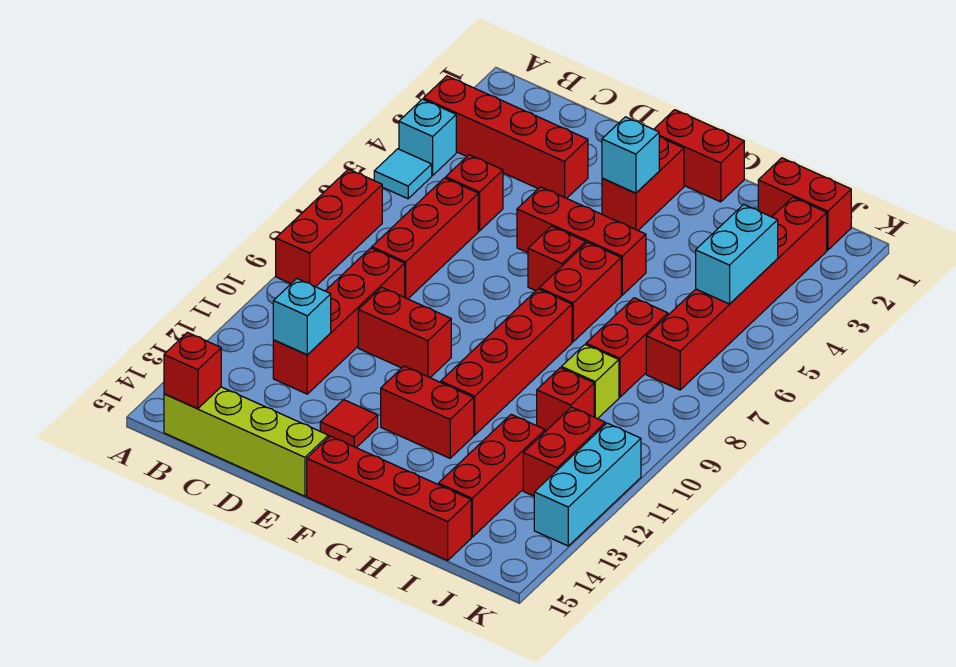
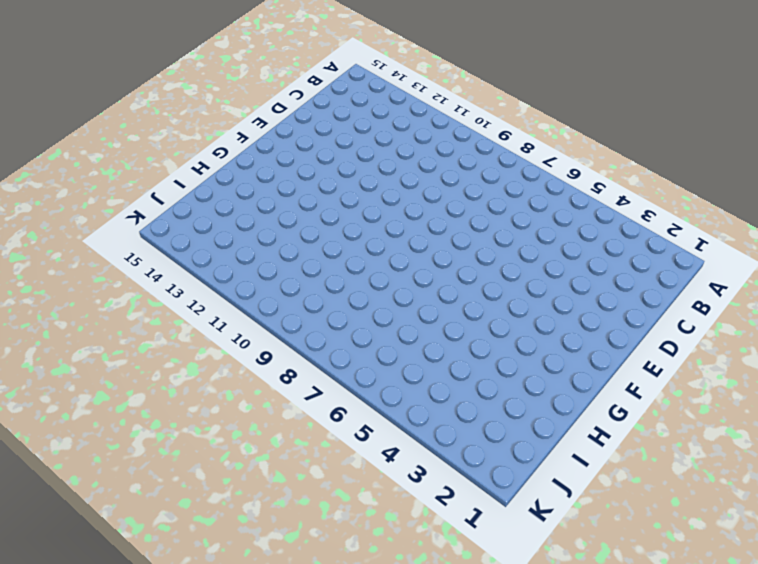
none -> red 1x4 brick [423,76,588,198]
none -> cyan 1x1 brick [399,99,456,175]
none -> cyan 1x1 tile [374,149,432,199]
none -> red 1x3 brick [276,169,382,287]

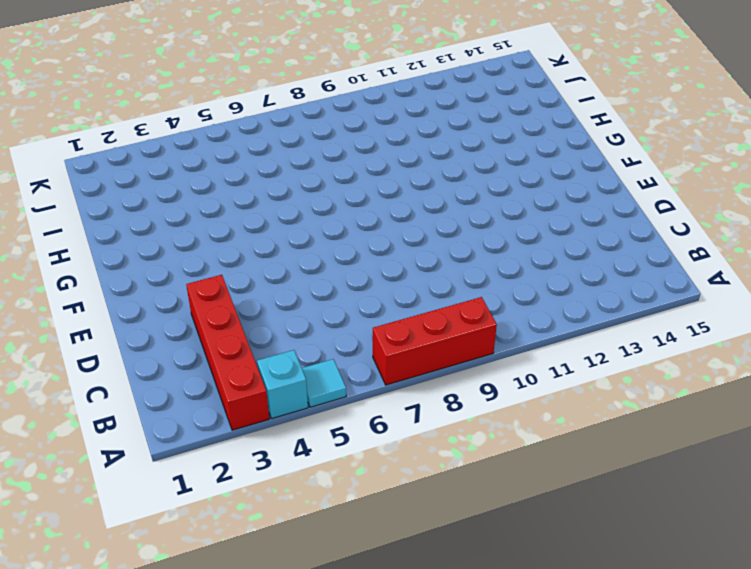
none -> lime 1x4 brick [164,387,328,496]
none -> red 1x1 brick [446,155,503,231]
none -> red 1x3 brick [372,178,478,299]
none -> red 1x4 brick [273,248,405,394]

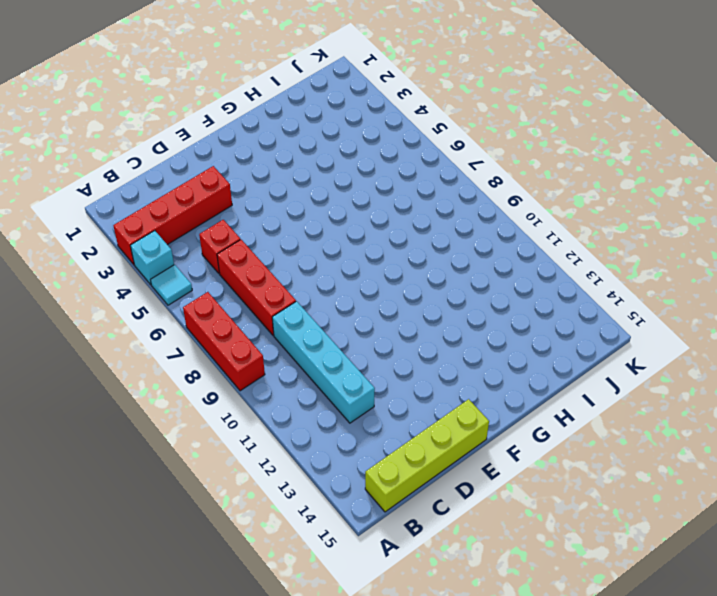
cyan 1x4 brick [272,301,375,423] -> red 1x4 brick [273,248,405,394]
none -> red 1x2 brick [358,287,451,378]
none -> red 1x3 brick [517,187,646,295]
none -> red 1x1 tile [320,400,378,448]
none -> red 1x2 brick [654,110,744,202]

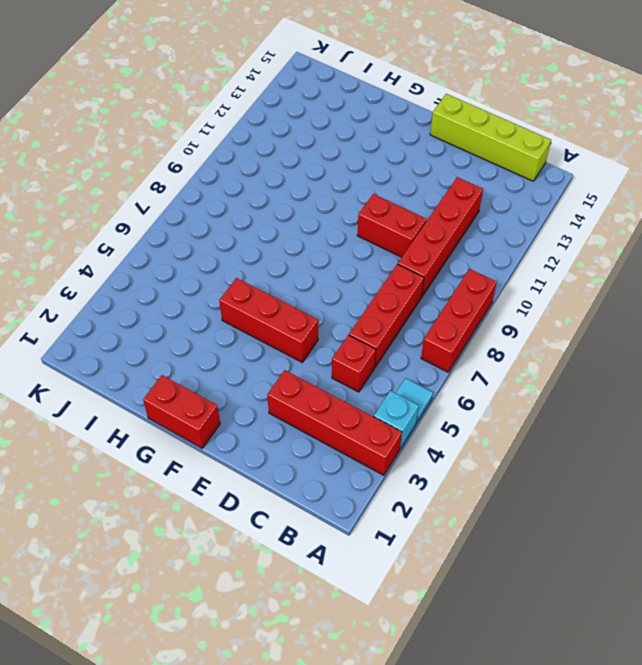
none -> red 1x1 tile [320,400,378,448]
none -> red 1x2 brick [602,137,684,230]
none -> red 1x1 brick [528,226,586,291]
none -> red 1x2 brick [381,366,474,458]

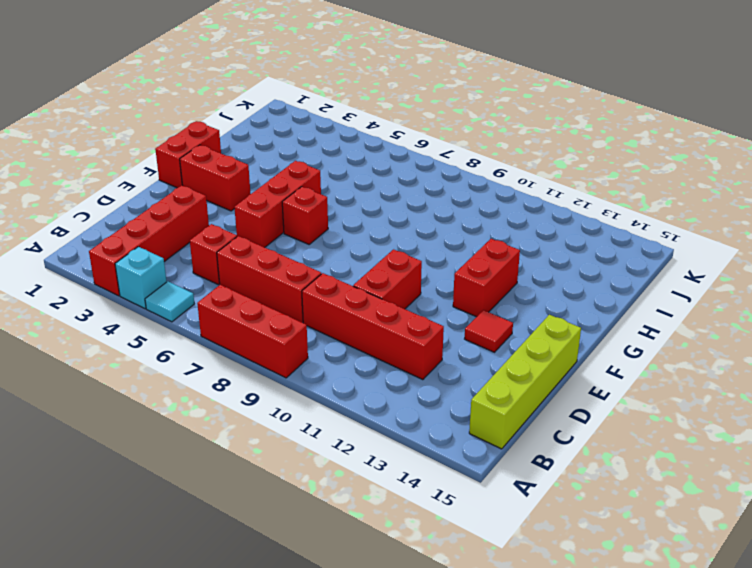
none -> red 1x4 brick [307,436,471,560]
none -> red 1x2 brick [539,242,621,342]
none -> red 1x4 brick [441,289,572,435]
none -> red 1x2 brick [758,158,851,250]

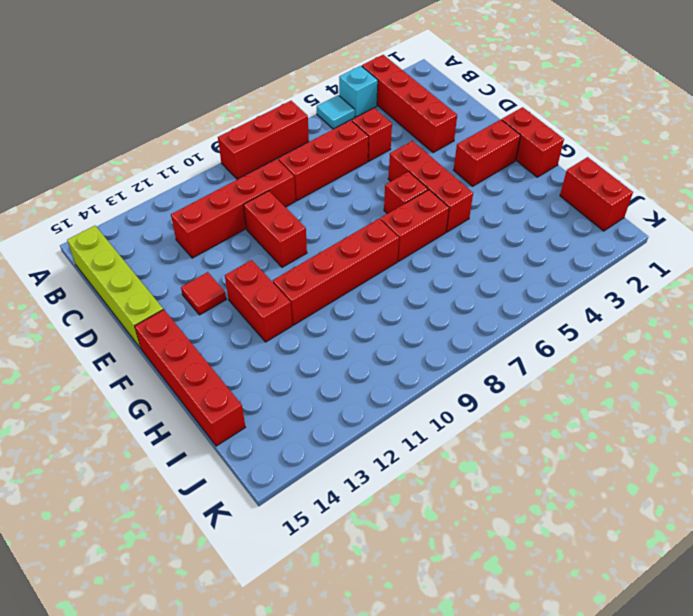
none -> red 1x2 brick [586,298,668,397]
none -> lime 1x1 brick [561,345,619,419]
none -> red 1x1 brick [537,368,594,431]
none -> red 1x3 brick [438,414,545,537]

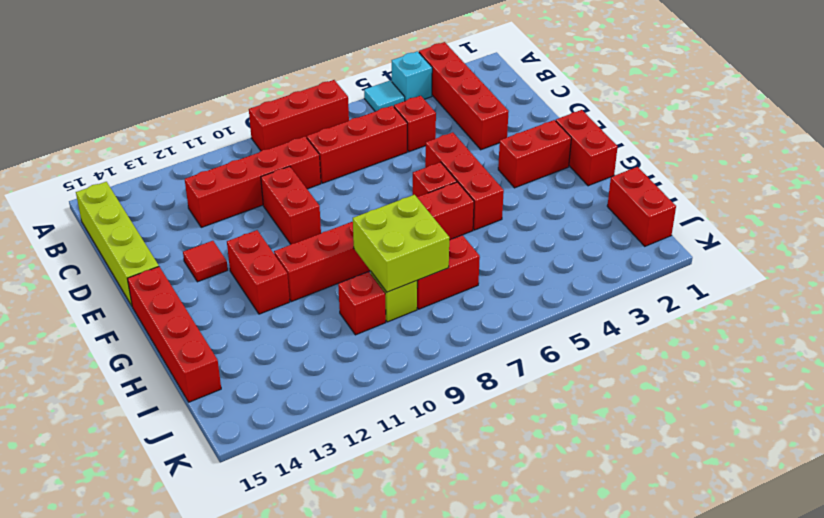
lime 2x2 brick [353,195,449,292] -> none
none -> red 1x3 brick [438,414,545,537]
none -> red 1x6 brick [646,197,827,390]
none -> red 1x2 brick [523,407,605,496]
none -> cyan 1x3 brick [534,423,641,546]

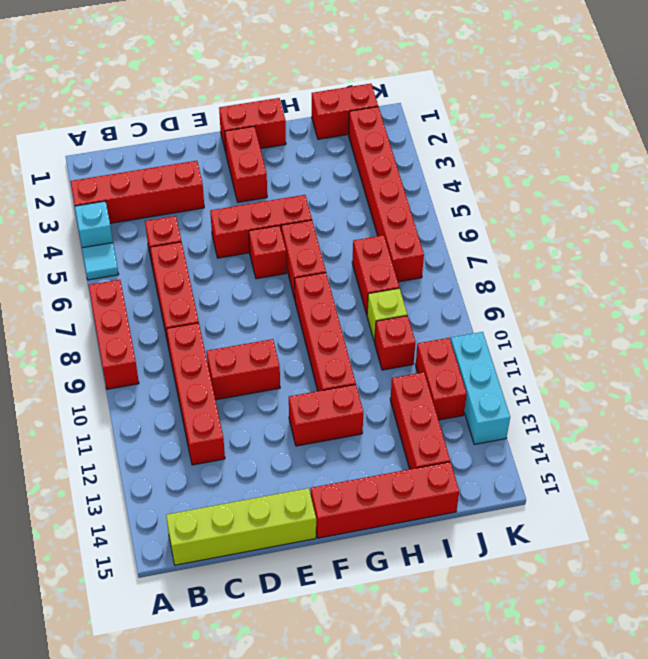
none -> red 1x1 tile [320,400,378,448]
none -> red 1x1 brick [164,332,221,409]
none -> cyan 1x1 brick [273,279,331,355]
none -> cyan 1x1 brick [602,117,659,193]

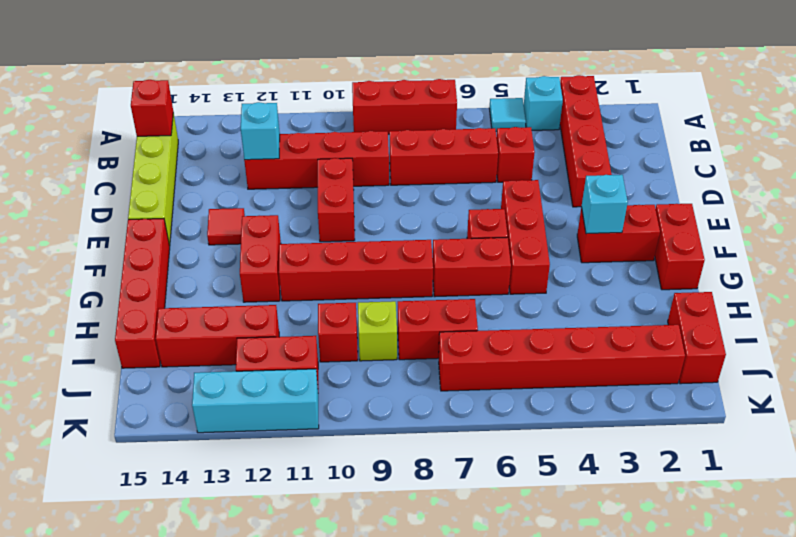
none -> cyan 1x2 brick [696,204,778,304]

